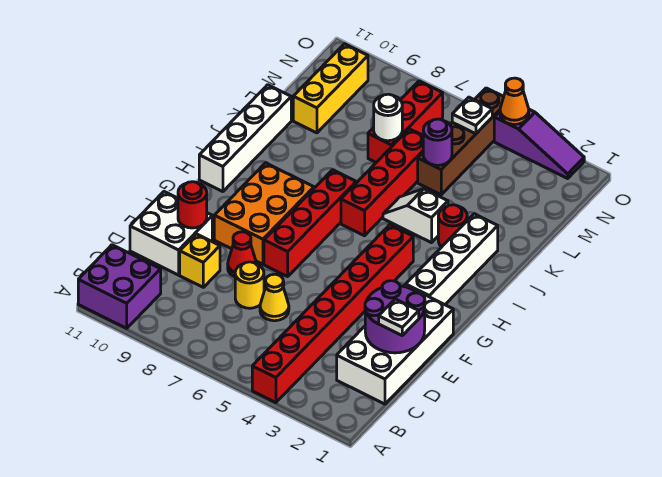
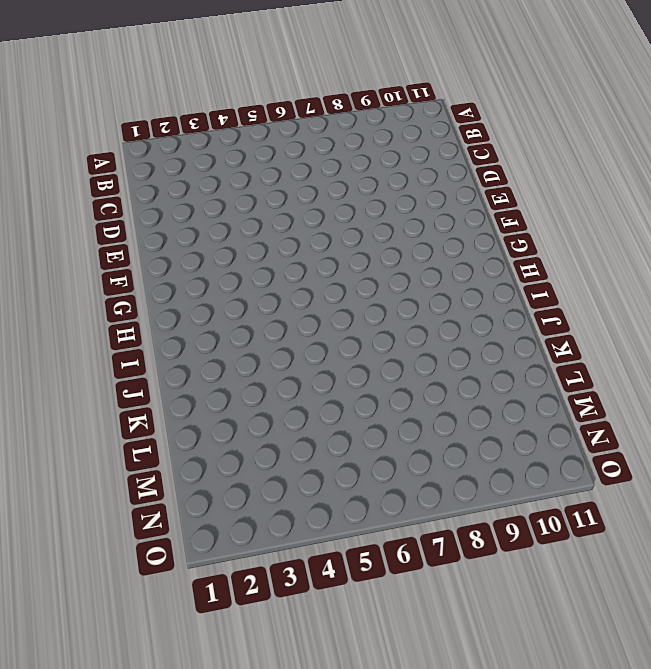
none -> red 1x8 brick [252,225,413,403]
none -> purple 2x2 brick [78,245,161,328]
none -> white 2x4 brick [337,285,453,404]

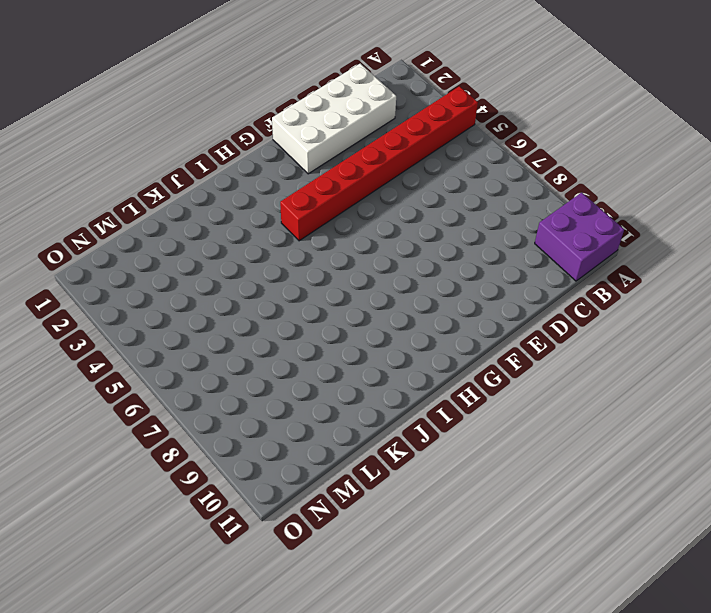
none -> yellow 1x1 cone [260,274,289,321]
none -> yellow 1x1 round brick [235,262,264,308]
none -> yellow 1x1 brick [180,234,220,287]

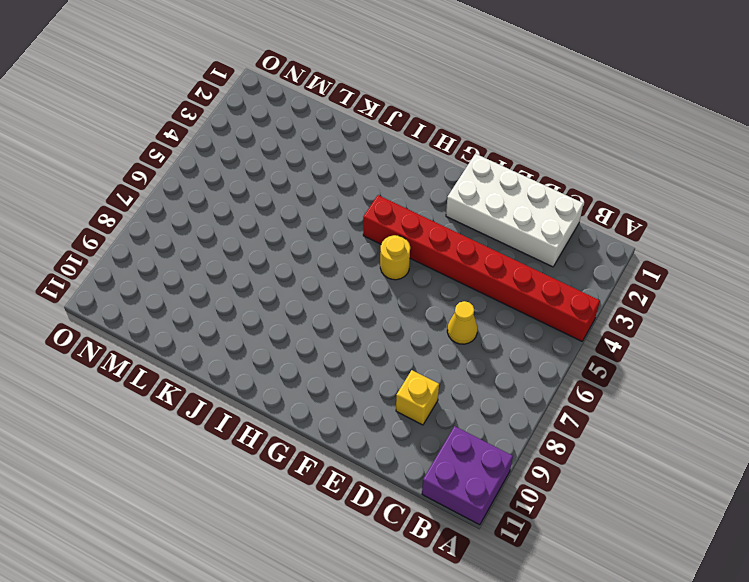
yellow 1x1 round brick [380,235,410,280] -> yellow 1x1 round brick moved to [235,262,264,308]
none -> white 2x2 brick [130,192,212,275]
none -> red 1x1 cone [228,232,256,277]
none -> red 1x4 brick [264,170,356,277]

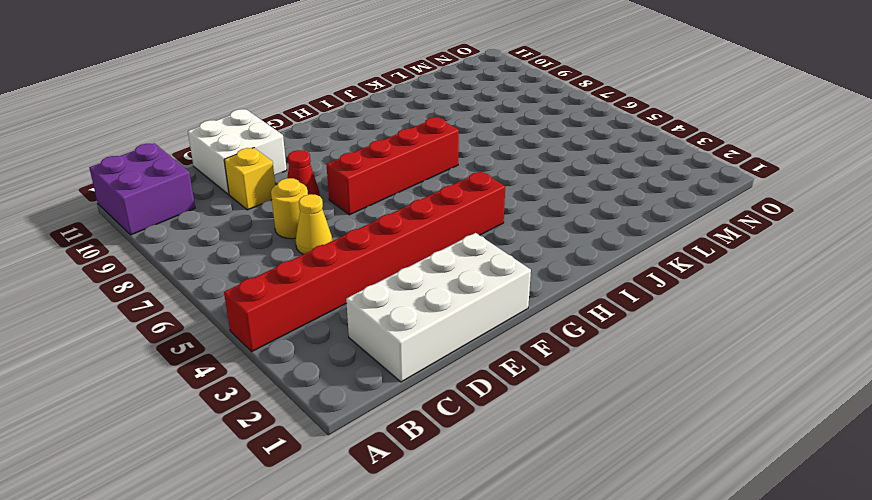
none -> orange 2x3 brick [214,163,314,264]
none -> white 1x4 brick [406,214,498,305]
none -> white 1x4 brick [199,85,291,192]

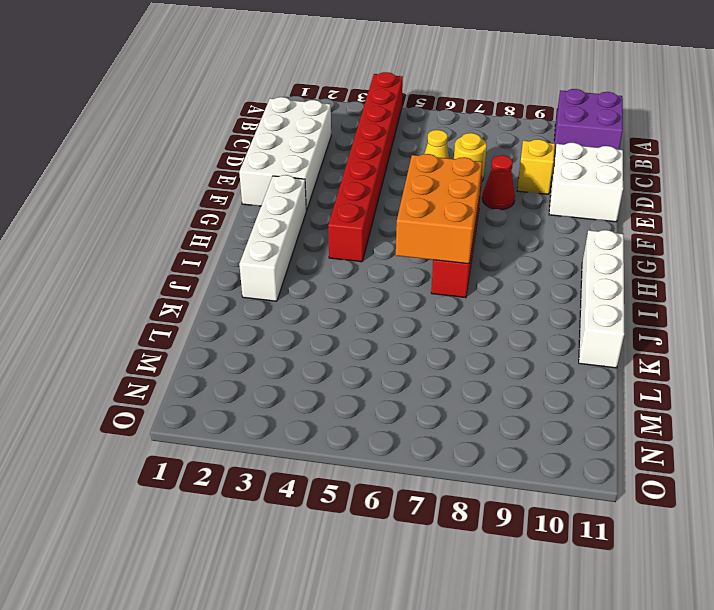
orange 2x3 brick [396,154,482,264] -> orange 2x3 brick moved to [214,163,314,264]
none -> red 1x4 brick [341,129,423,236]
none -> red 1x1 round brick [438,205,467,247]
none -> white 1x2 slope [383,189,448,243]

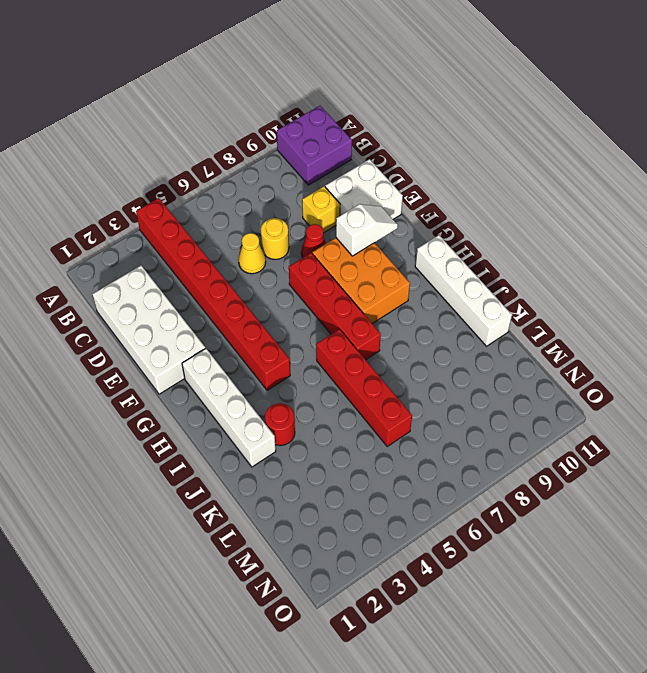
white 1x2 slope [336,204,398,256] -> white 1x2 slope moved to [383,189,448,243]
none -> brown 1x4 brick [418,88,504,195]
none -> red 1x3 brick [368,81,443,162]
none -> yellow 1x3 brick [293,44,368,133]

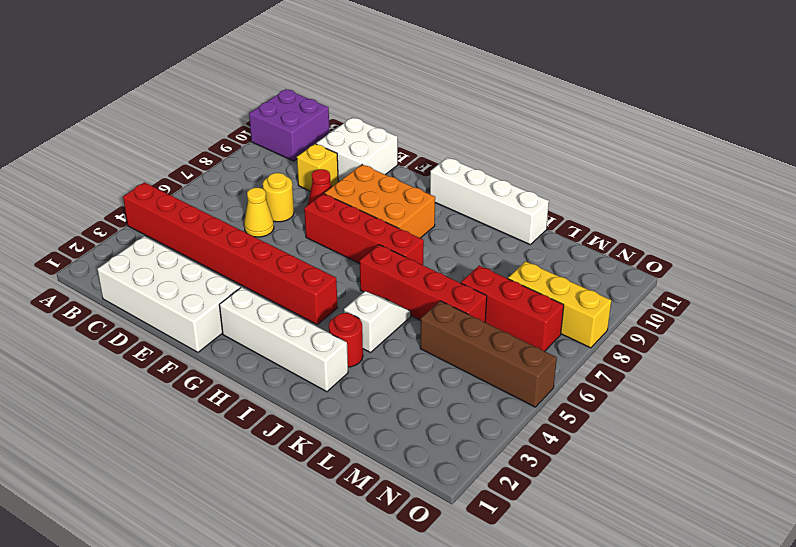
yellow 1x3 brick [508,261,612,348] -> yellow 1x3 brick moved to [293,44,368,133]
none -> purple 1x3 slope [494,109,584,178]
none -> purple 2x2 round brick [365,281,425,353]
none -> red 1x1 round brick [178,182,207,228]

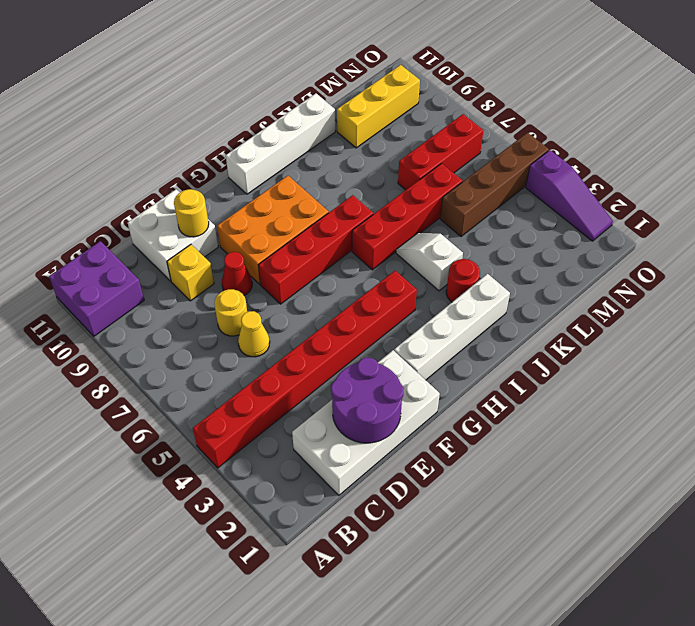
yellow 1x1 round brick [174,189,209,237] -> red 1x1 round brick [178,182,207,228]
none -> purple 1x1 round brick [423,119,452,165]
none -> white 1x1 round brick [374,94,402,141]
none -> white 1x1 plate [452,97,492,134]

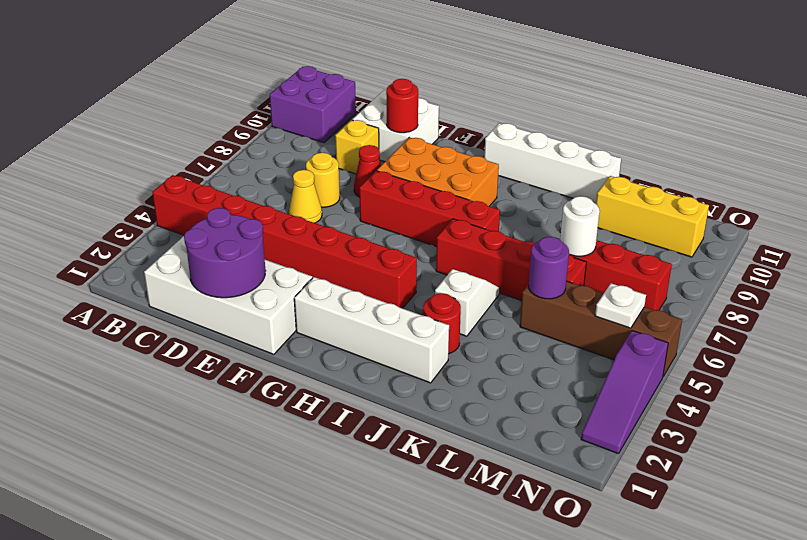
none -> orange 1x1 cone [500,78,529,124]
none -> white 1x1 plate [379,299,419,335]

